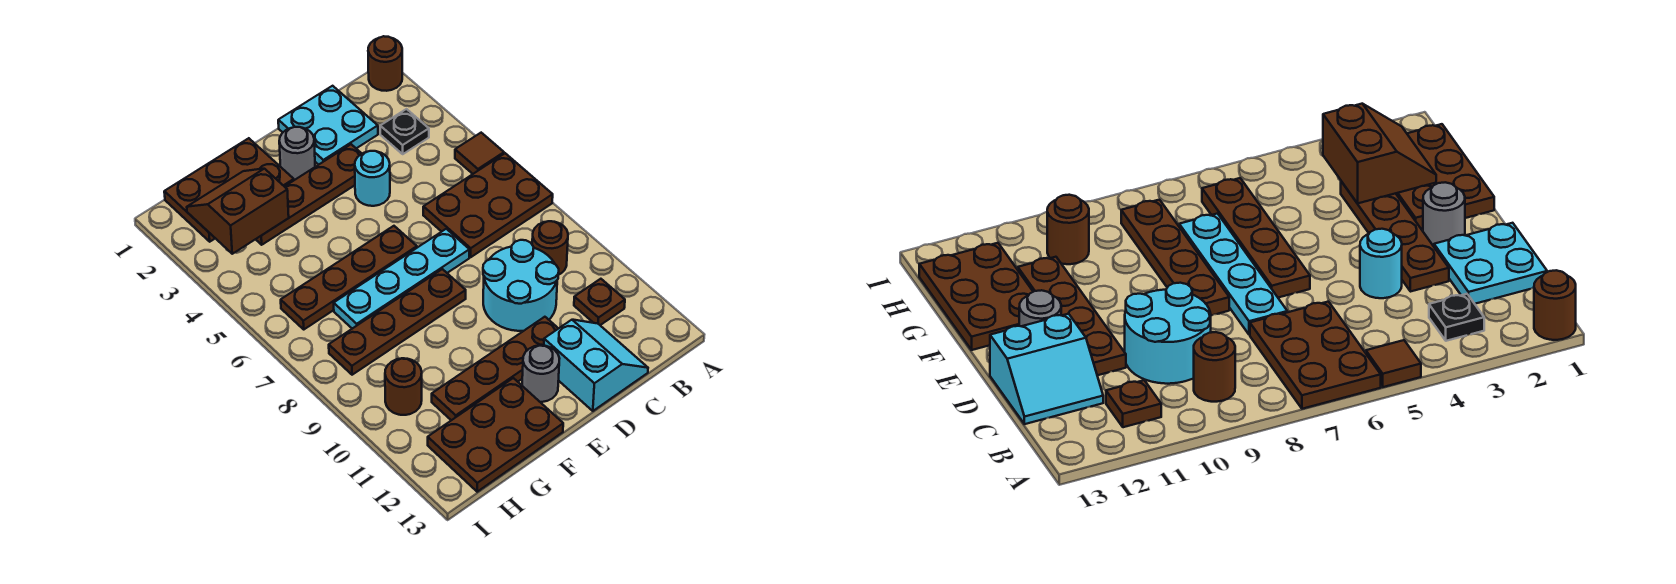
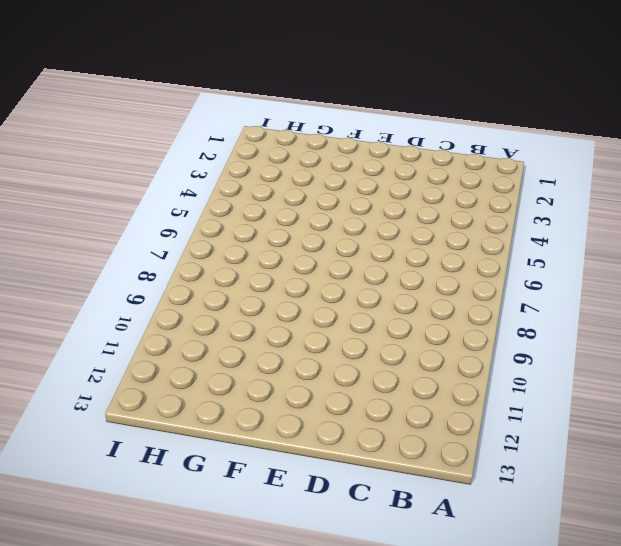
none -> brown 1x1 round brick [368,36,402,91]
none -> brown 1x1 tile [455,133,504,174]
none -> brown 2x3 plate [423,153,553,257]

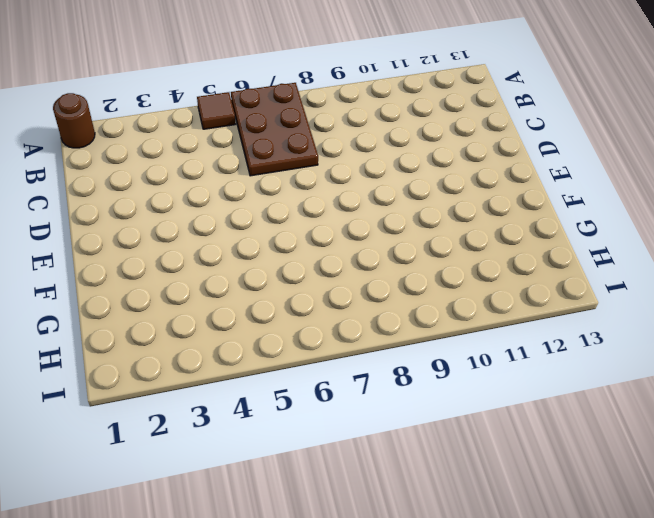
none -> black 1x1 plate [380,109,429,154]
none -> brown 1x1 round brick [532,221,568,275]
none -> brown 1x1 plate [574,279,625,325]

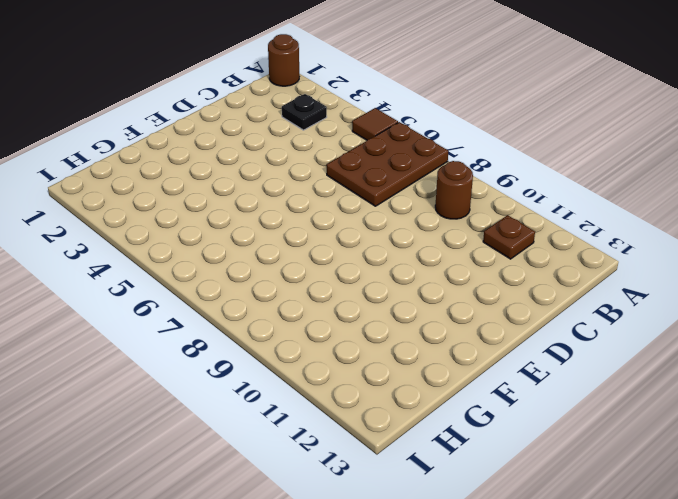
none -> cyan 2x2 plate [278,86,378,165]
none -> cyan 2x2 round brick [483,240,559,331]
none -> cyan 2x2 slope [544,320,648,411]

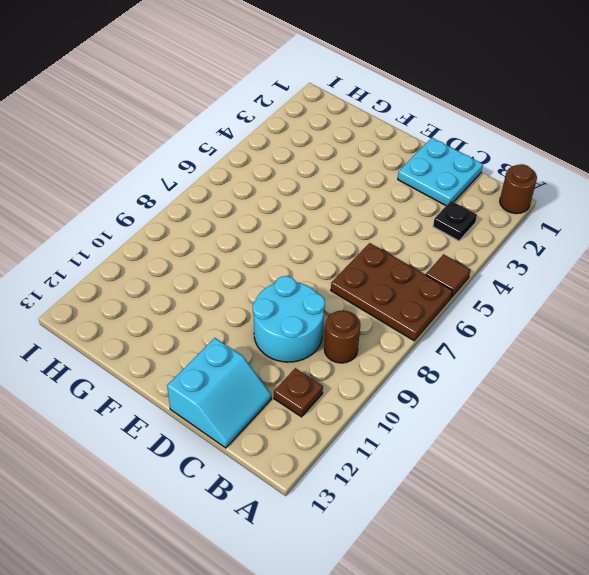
none -> brown 1x4 plate [256,144,362,245]
none -> cyan 1x1 round brick [355,151,390,206]
none -> cyan 1x4 plate [334,229,469,329]

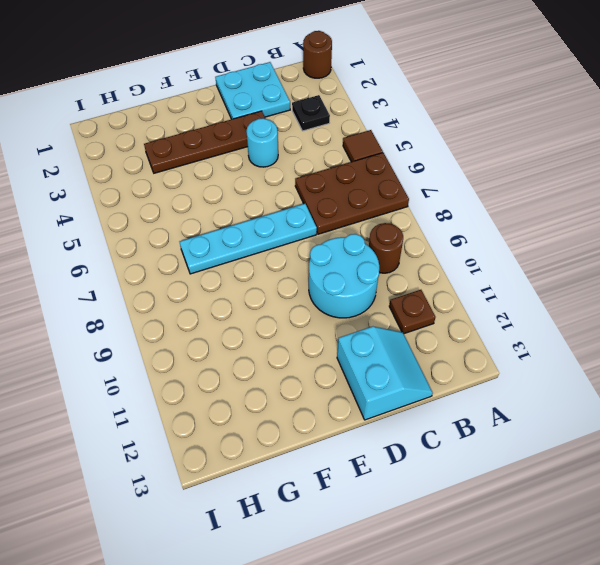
none -> brown 1x4 plate [432,317,559,420]
none -> grey 1x1 round brick [279,127,315,180]
none -> brown 1x4 plate [281,226,417,329]

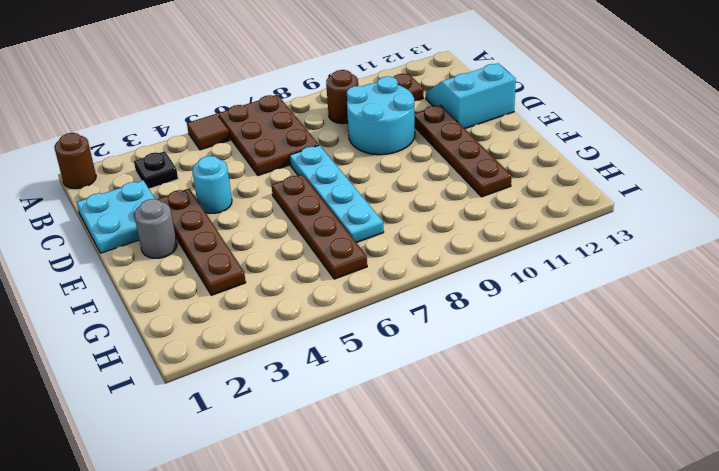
none -> brown 1x4 plate [329,269,466,375]
none -> grey 1x1 round brick [522,345,560,402]
none -> brown 2x3 plate [164,138,294,242]

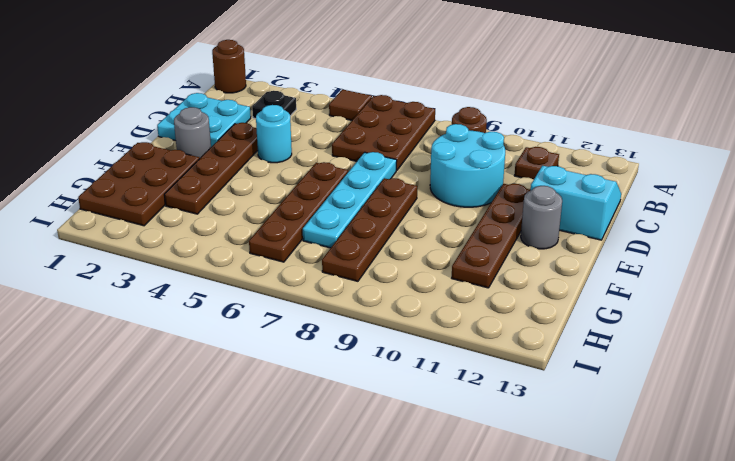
none -> brown 2x3 plate [428,378,563,492]
none -> brown 1x1 round brick [385,358,422,415]
none -> brown 2x2 slope [187,169,289,254]

